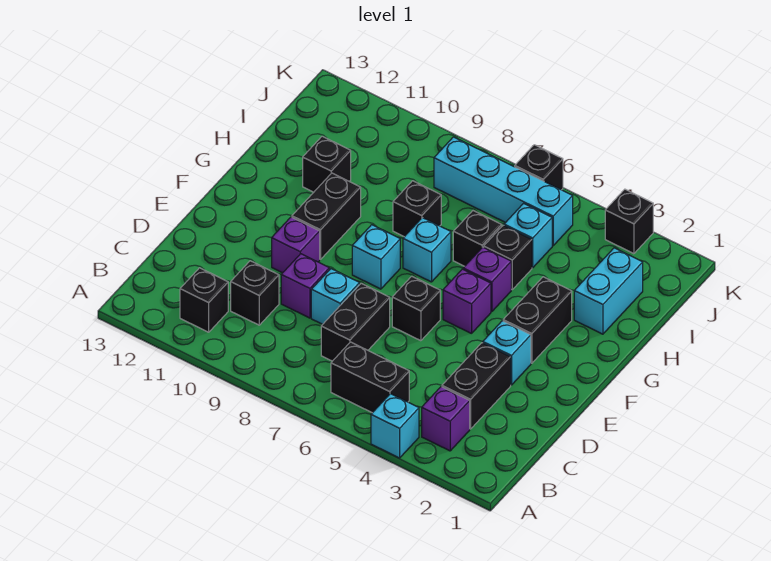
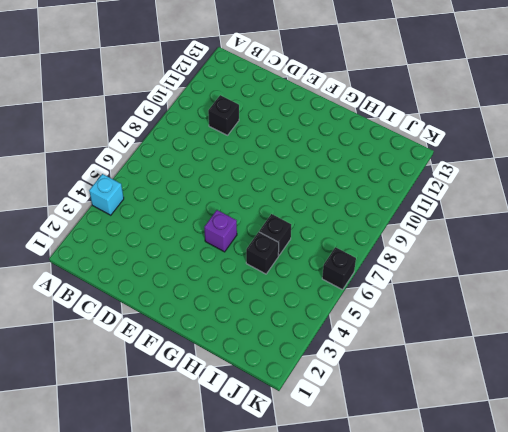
none -> purple 1x1 brick [422,387,470,451]
none -> black 1x2 brick [331,342,409,413]
none -> black 1x1 brick [180,268,228,332]

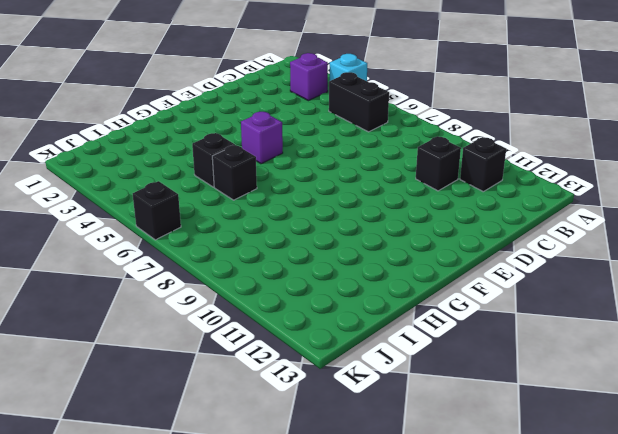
none -> black 1x2 brick [442,343,511,429]
none -> black 1x2 brick [321,283,390,361]
none -> cyan 1x1 brick [311,269,360,324]

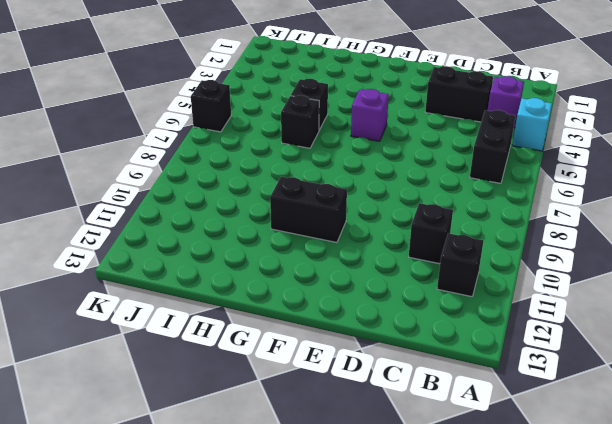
none -> black 1x2 brick [321,283,390,361]
none -> cyan 1x1 brick [311,269,360,324]
none -> purple 1x1 brick [281,254,329,318]

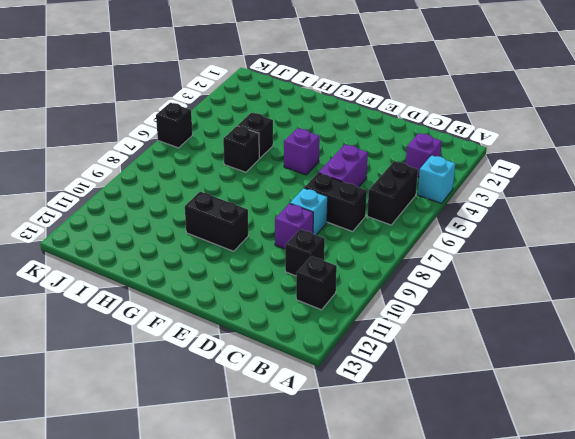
purple 1x2 brick [318,145,368,187] -> none
none -> black 1x2 brick [442,343,511,429]
none -> cyan 1x1 brick [483,321,531,385]
none -> black 1x1 brick [392,276,440,341]

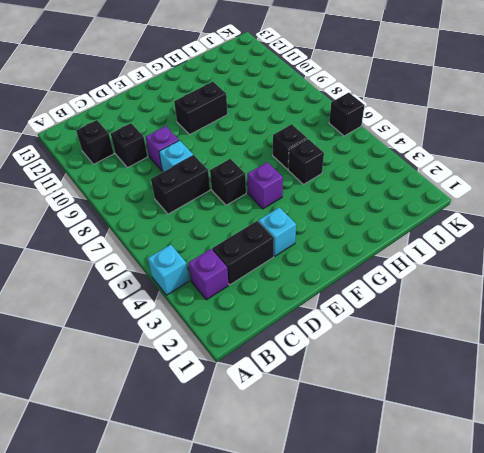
none -> black 1x2 brick [331,342,409,413]
none -> purple 1x1 brick [272,217,320,273]
none -> black 1x2 brick [503,277,572,363]

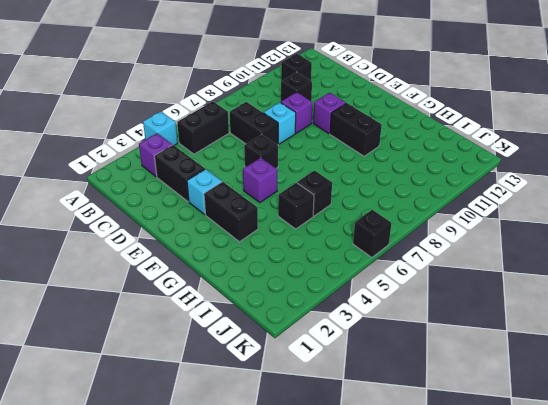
none -> cyan 1x1 brick [352,225,400,289]
none -> purple 1x1 brick [463,247,511,312]
none -> cyan 1x1 brick [403,218,451,282]

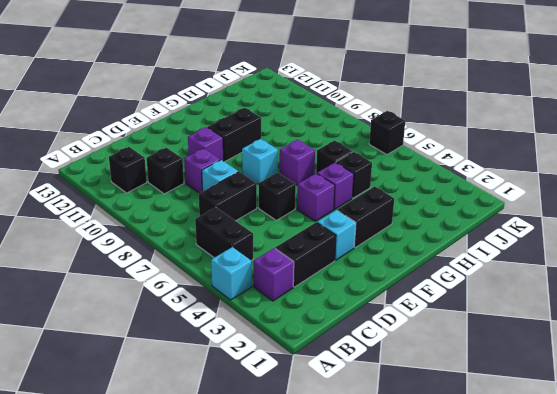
purple 1x1 brick [279,140,315,185] -> cyan 1x1 brick [403,218,451,282]
none -> cyan 1x2 brick [574,248,643,334]
none -> black 1x1 brick [393,181,441,237]
none -> black 1x1 brick [303,136,351,192]

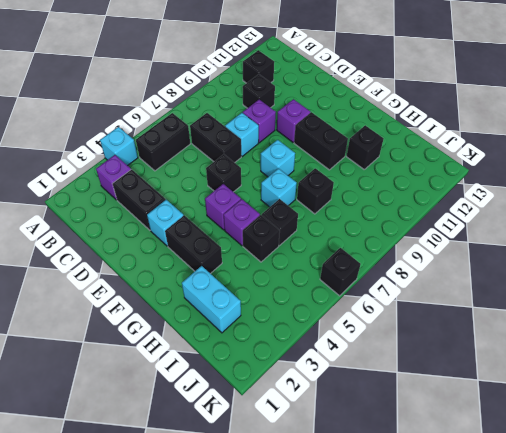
none -> cyan 1x1 brick [504,203,552,268]
none -> cyan 1x4 brick [434,137,573,246]
none -> black 1x1 brick [605,189,653,254]

